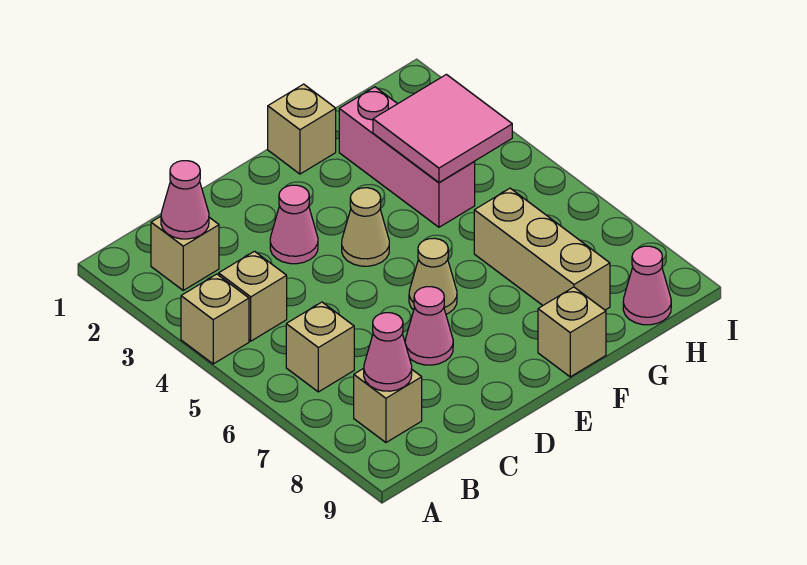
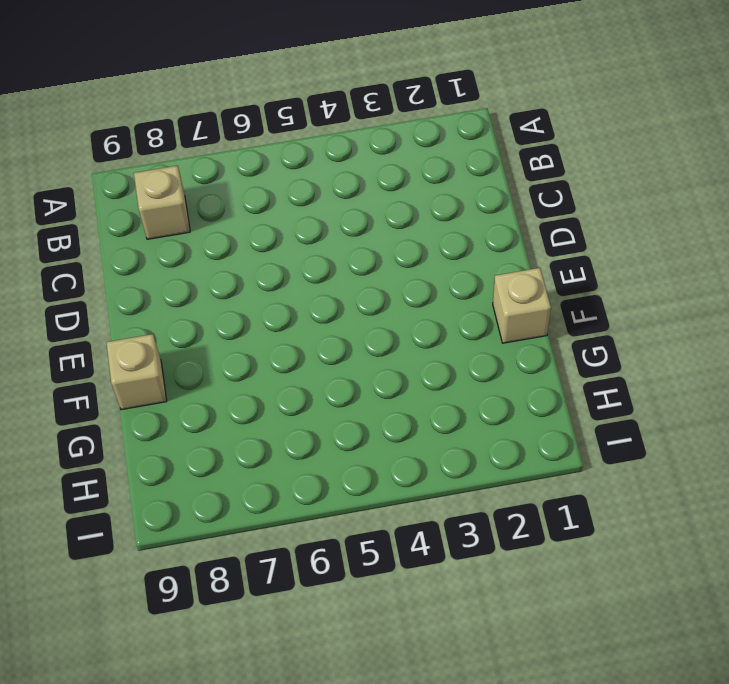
none -> tan 1x1 brick [181,274,249,364]
none -> tan 1x1 brick [151,216,219,290]
none -> tan 1x1 brick [219,251,287,341]

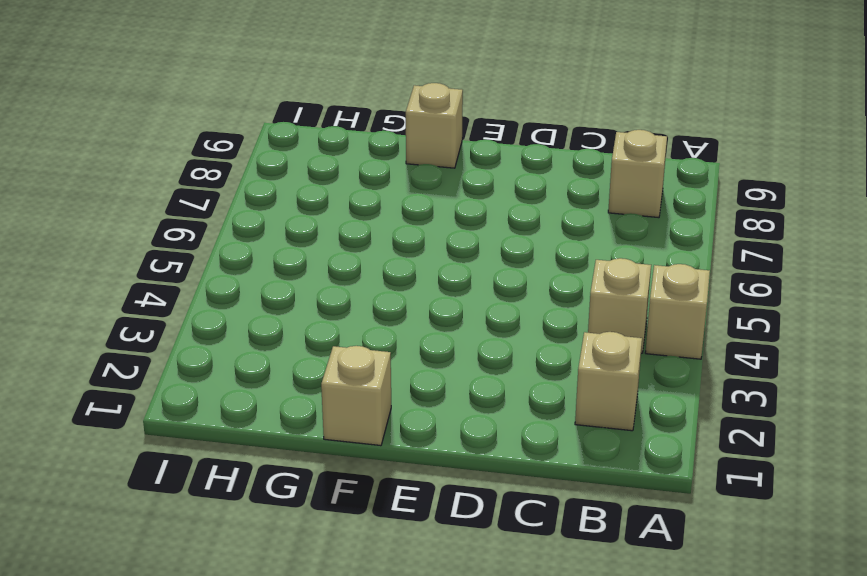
none -> tan 1x1 brick [286,302,354,392]
none -> pink 1x1 cone [270,185,318,264]
none -> pink 1x1 cone [405,287,453,365]

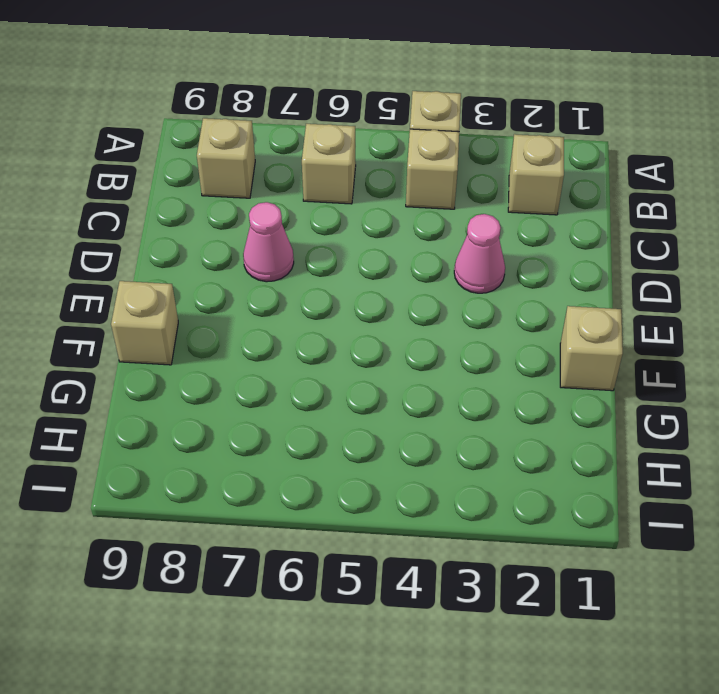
none -> tan 1x1 cone [342,188,389,266]
none -> tan 1x1 cone [409,238,457,314]
none -> pink 1x3 brick [339,87,475,227]

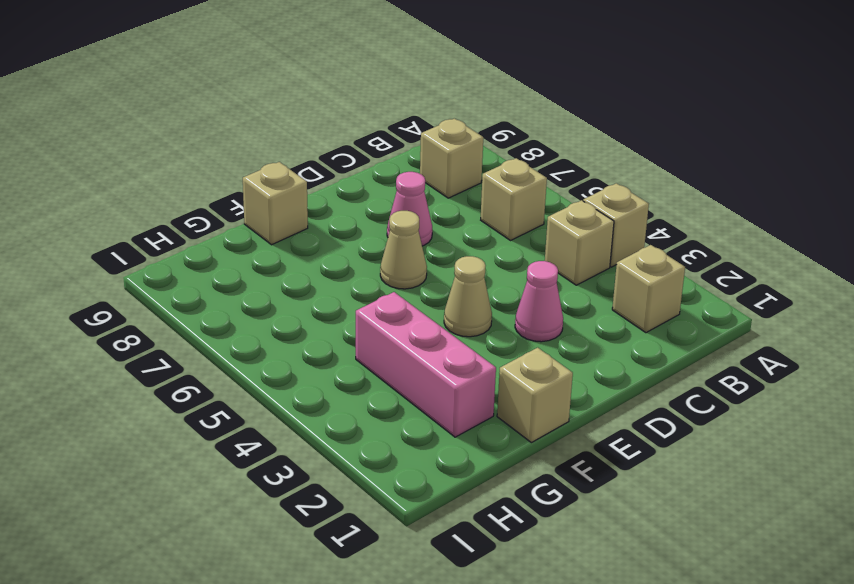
none -> tan 1x3 brick [474,188,610,310]
none -> pink 1x1 cone [623,246,671,325]
none -> pink 1x1 cone [161,161,209,239]

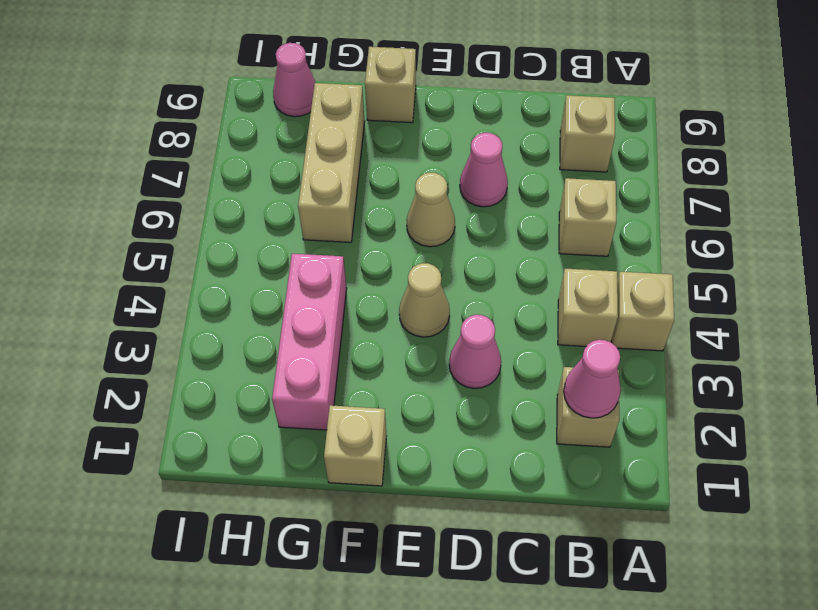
none -> pink 1x1 cone [364,313,412,391]
none -> pink 2x2 tile [373,74,512,182]

